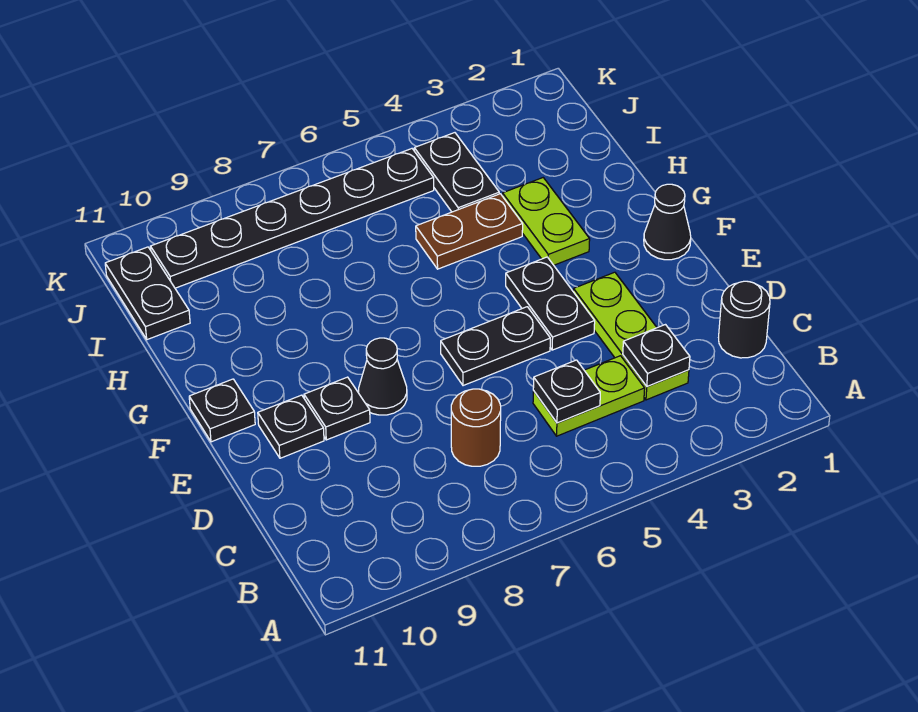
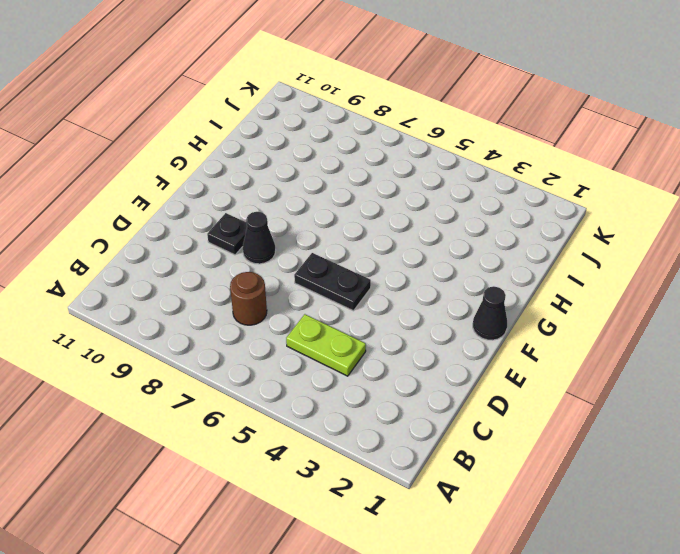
none -> black 1x1 round brick [719,281,770,358]
none -> lime 1x3 plate [573,272,689,400]
none -> black 1x2 plate [506,257,595,350]

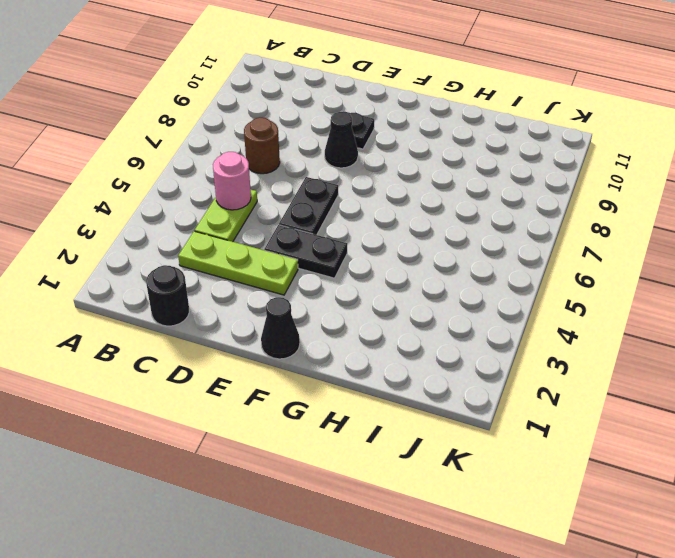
pink 1x1 round brick [213,152,251,210] -> black 1x1 plate [533,360,600,423]
none -> black 1x1 plate [258,395,324,458]
none -> black 1x1 plate [189,379,255,442]
none -> lime 1x2 plate [503,178,590,265]

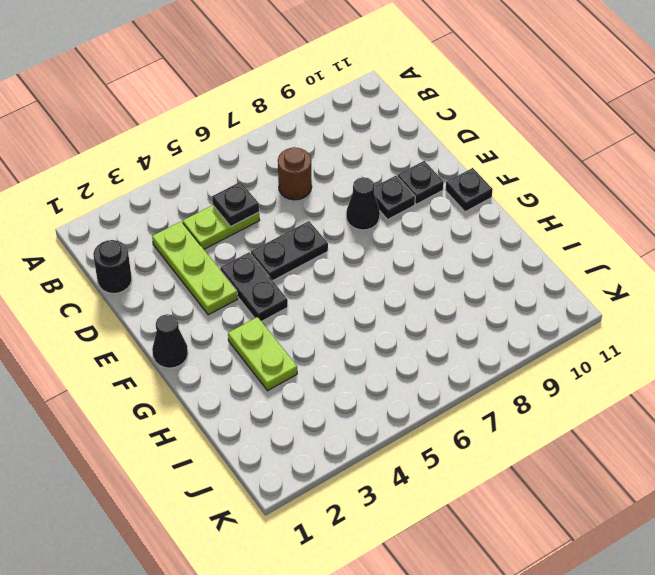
none -> brown 1x2 plate [416,194,523,269]
none -> black 1x2 plate [414,133,499,212]
none -> black 1x2 plate [105,247,190,340]

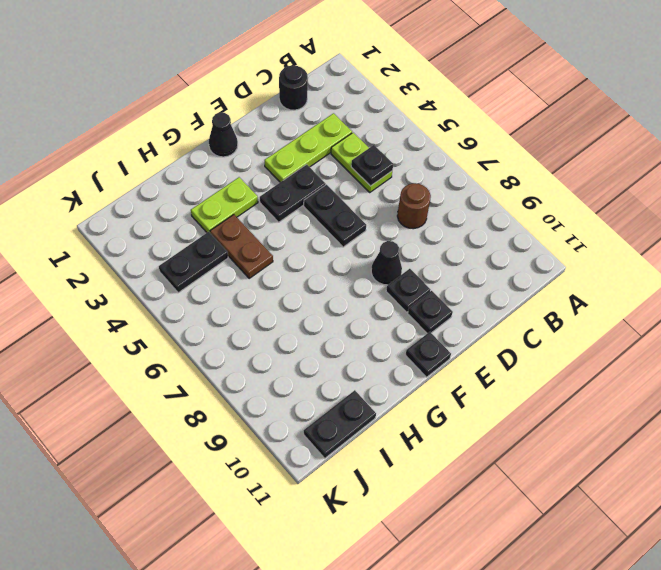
none -> black 1x6 plate [151,149,434,288]
none -> black 1x1 plate [623,325,690,387]

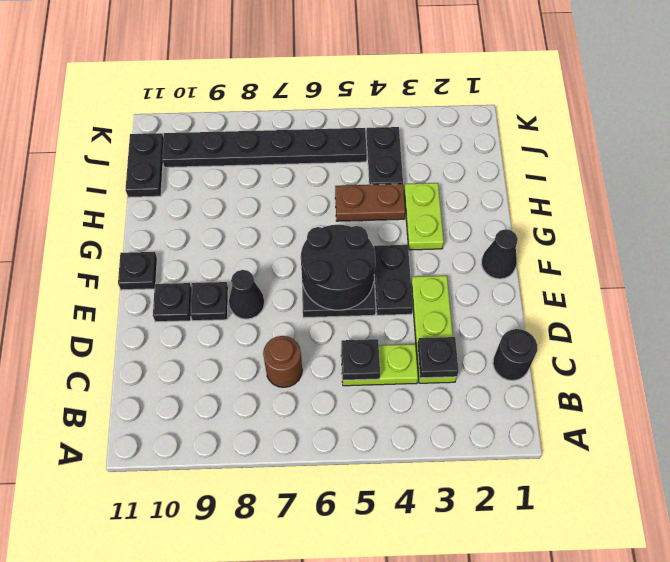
black 2x2 round brick [301,225,375,310] -> none

